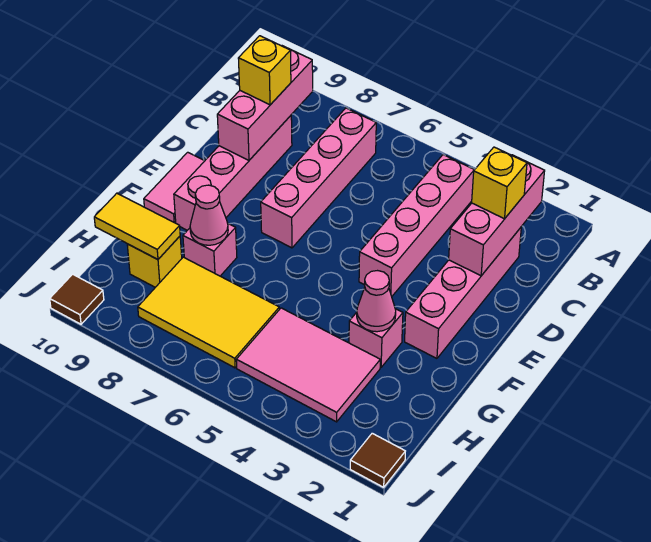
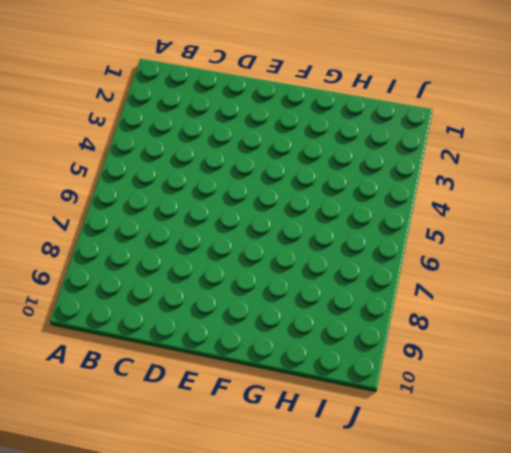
none -> pink 1x4 brick [359,155,474,296]
none -> pink 1x4 brick [261,108,376,248]
none -> pink 1x4 brick [405,228,521,358]

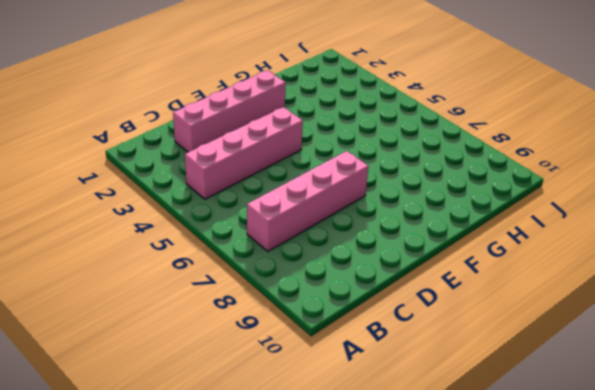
none -> pink 1x4 brick [174,116,292,230]
none -> pink 1x2 tile [144,152,204,223]
none -> pink 1x1 brick [349,309,403,367]

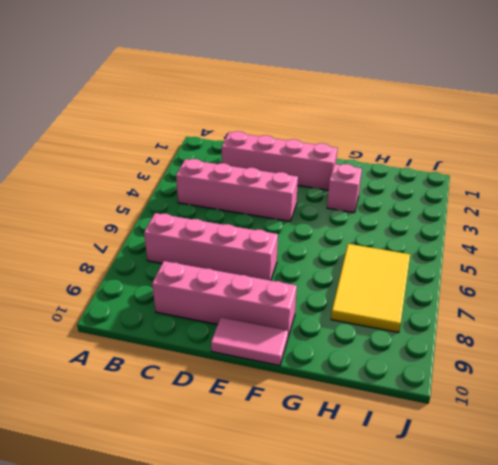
none -> pink 1x1 brick [183,224,237,276]
none -> pink 2x3 tile [236,308,380,422]
none -> yellow 1x1 brick [127,236,182,287]

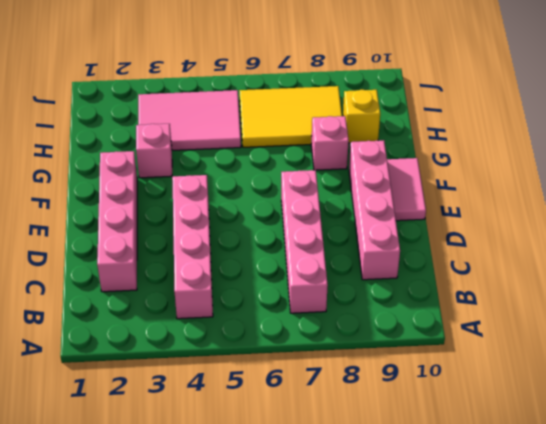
none -> brown 1x1 tile [350,433,405,487]
none -> brown 1x1 tile [50,274,104,324]
none -> pink 1x3 brick [449,155,545,276]

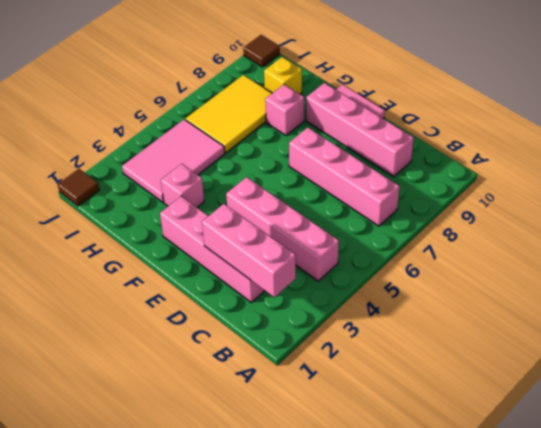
none -> pink 1x3 brick [217,46,313,160]
none -> pink 1x1 cone [357,271,396,332]
none -> pink 1x1 cone [190,185,228,245]

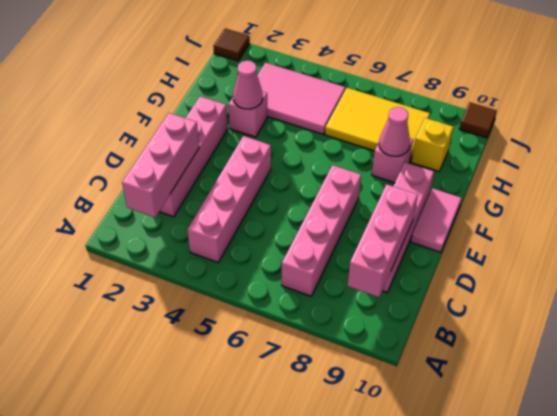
none -> yellow 1x2 tile [94,193,180,259]
none -> yellow 1x1 brick [472,147,527,219]
none -> yellow 1x1 brick [238,36,291,105]

